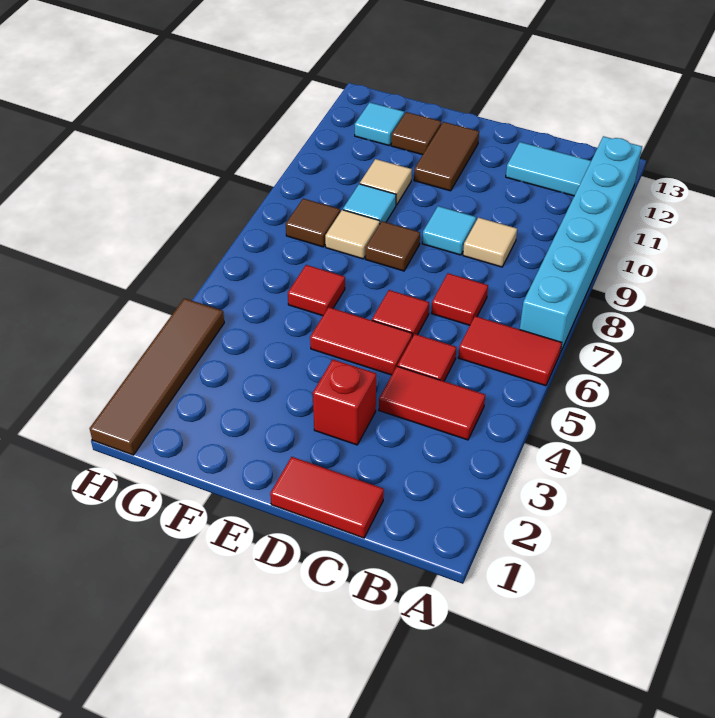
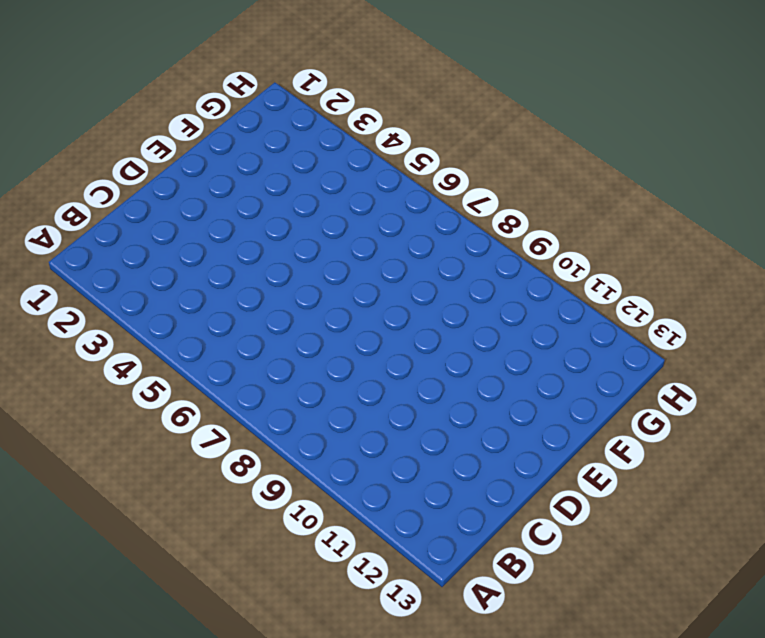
none -> red 1x2 tile [458,316,562,386]
none -> cyan 1x6 brick [520,136,642,353]
none -> red 1x2 tile [379,366,485,440]

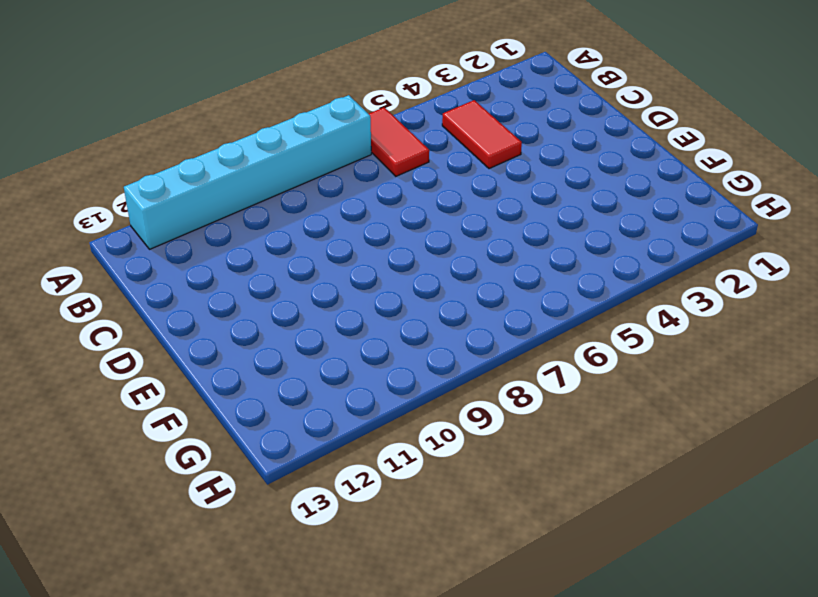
none -> cyan 1x2 tile [506,142,591,196]
none -> red 1x2 tile [270,457,384,538]
none -> red 1x1 tile [398,334,456,381]

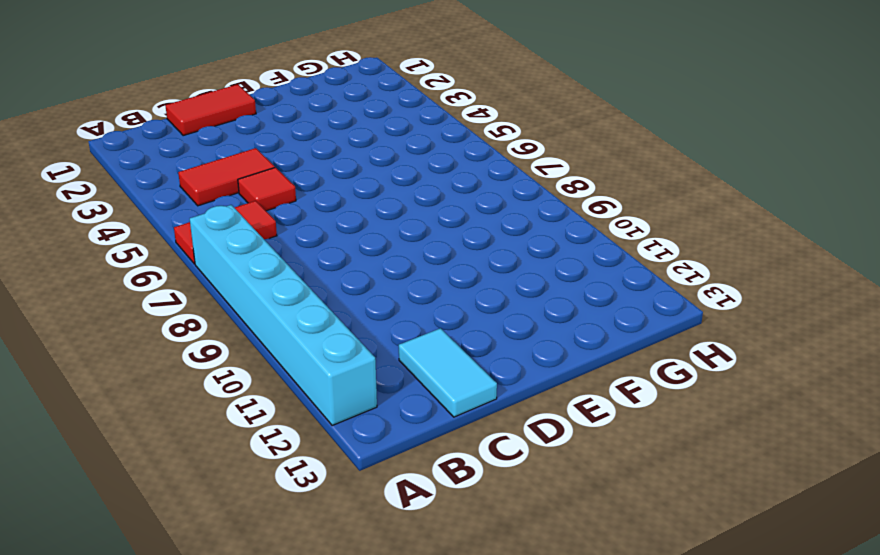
cyan 1x2 tile [399,328,497,417] -> cyan 1x2 tile turned to [506,142,591,196]
none -> red 1x1 tile [432,273,488,325]
none -> tan 1x1 tile [463,217,517,267]
none -> red 1x1 brick [313,359,376,445]

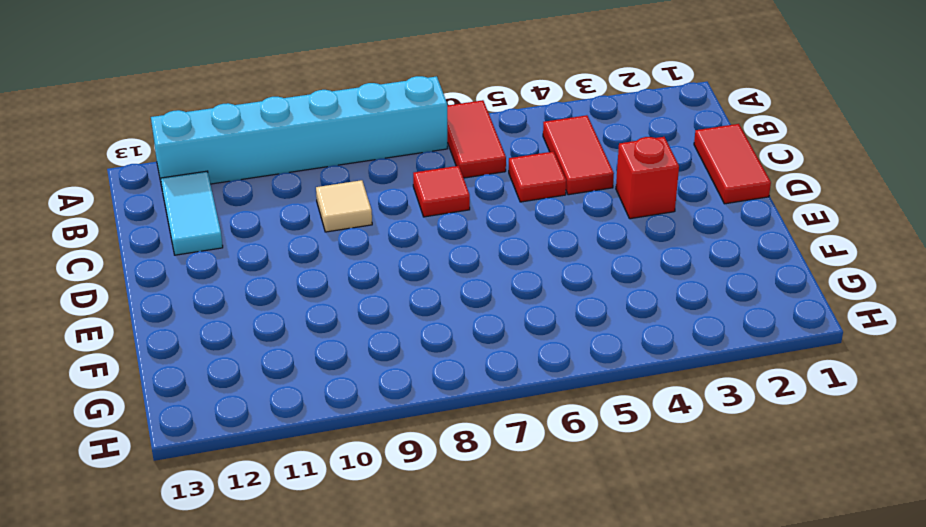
none -> red 1x2 tile [310,307,412,375]
none -> red 1x1 tile [372,290,429,337]
none -> cyan 1x1 tile [422,206,476,255]

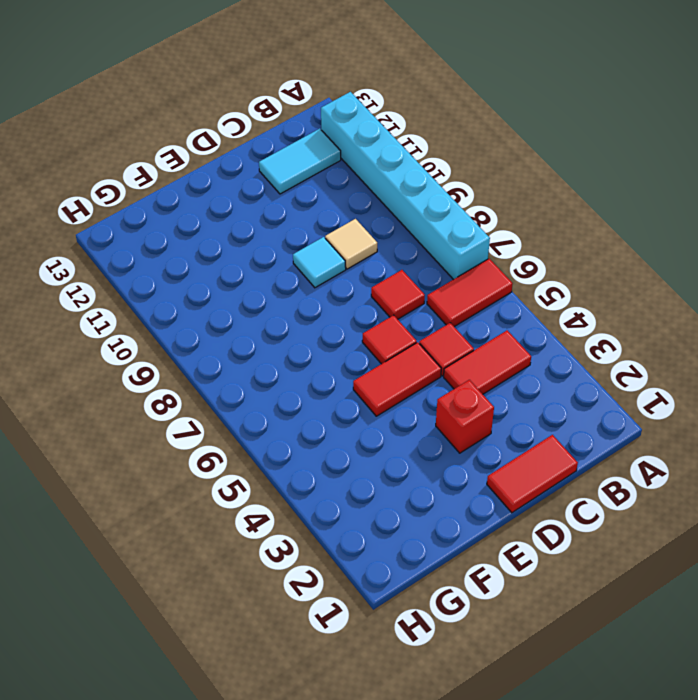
none -> brown 1x1 tile [366,221,420,271]
none -> brown 1x2 tile [414,122,479,191]
none -> red 1x1 tile [288,265,345,316]

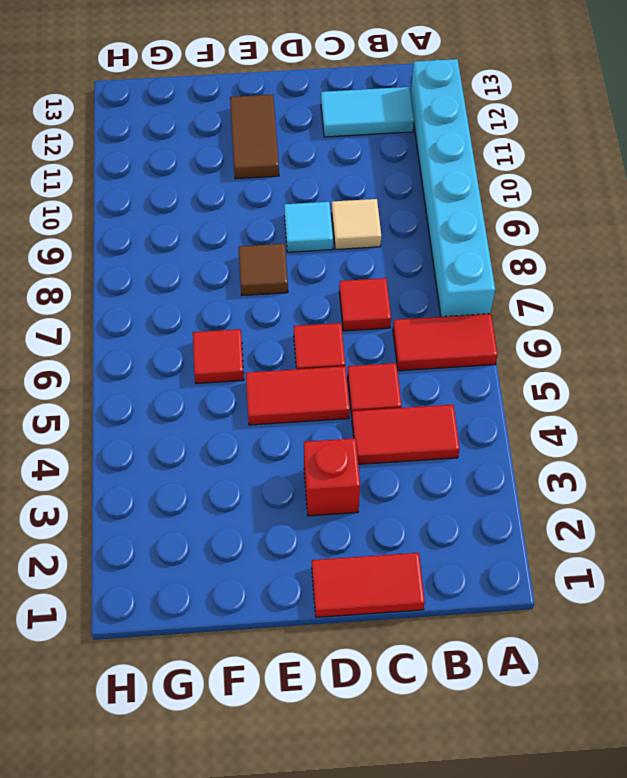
none -> tan 1x1 tile [325,210,380,259]
none -> cyan 1x1 tile [343,184,396,223]
none -> tan 1x1 tile [360,159,412,205]

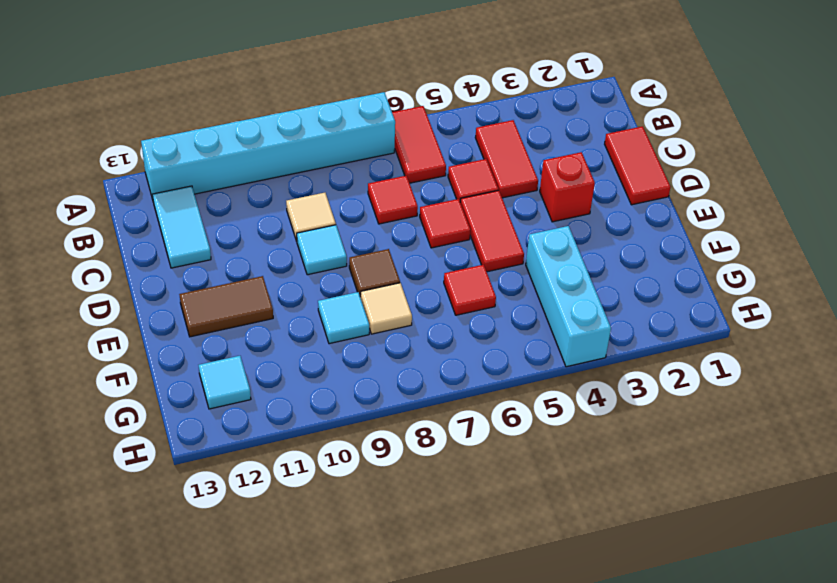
cyan 1x3 brick [526,226,611,367] -> brown 1x4 tile [90,298,224,455]
none -> tan 1x1 tile [360,159,412,205]
none -> brown 1x1 tile [391,112,441,155]
none -> brown 1x1 tile [286,199,340,247]

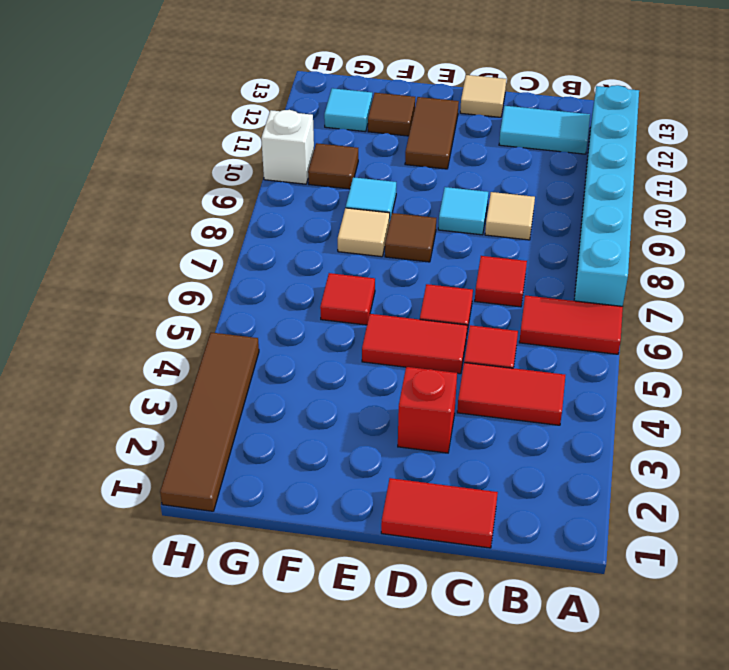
tan 1x1 tile [460,75,506,117] -> tan 1x1 tile moved to [360,159,412,205]
brown 1x1 tile [308,143,358,189] -> brown 1x1 tile moved to [286,199,340,247]
white 1x1 brick [261,110,314,184] -> none

